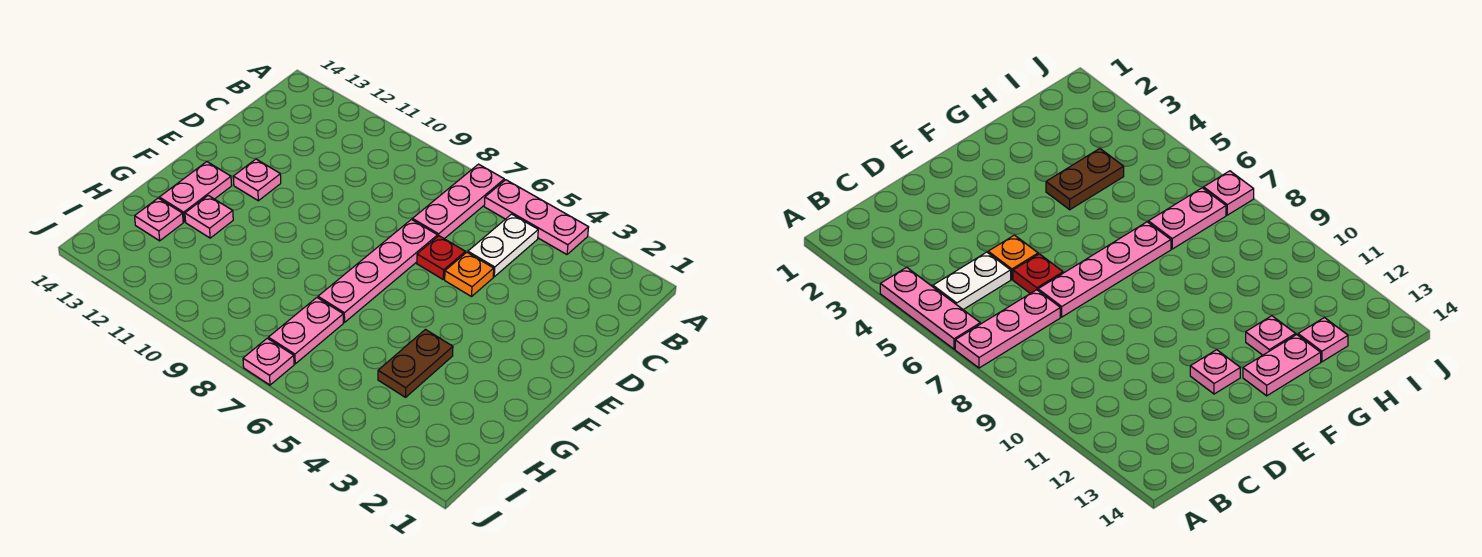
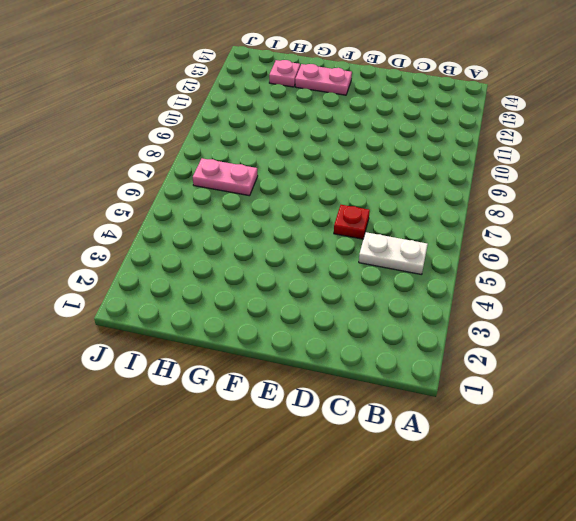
none -> pink 1x3 plate [484,180,589,254]
none -> pink 1x3 plate [412,164,504,239]
none -> orange 1x1 plate [445,252,494,297]

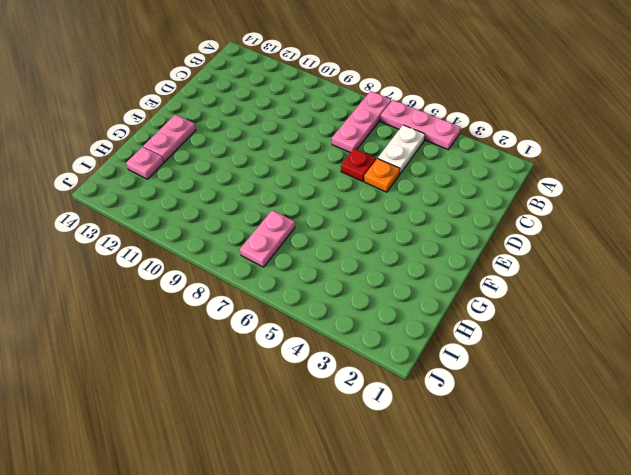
none -> pink 1x4 plate [318,220,438,322]
none -> pink 1x1 plate [233,159,281,201]
none -> brown 1x2 plate [378,330,453,397]

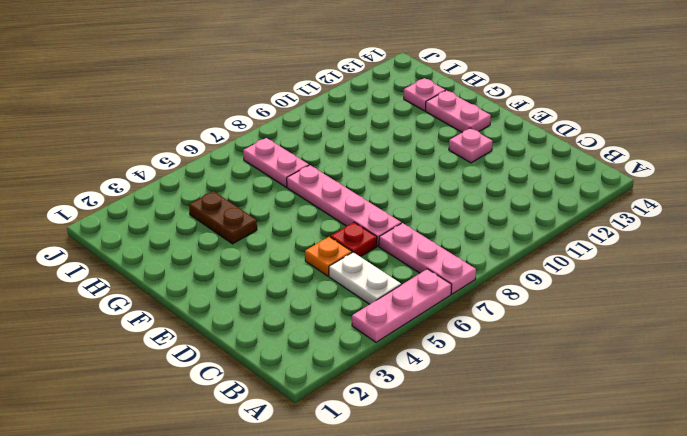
none -> pink 1x1 plate [185,196,233,238]
none -> pink 1x1 plate [243,338,294,385]

